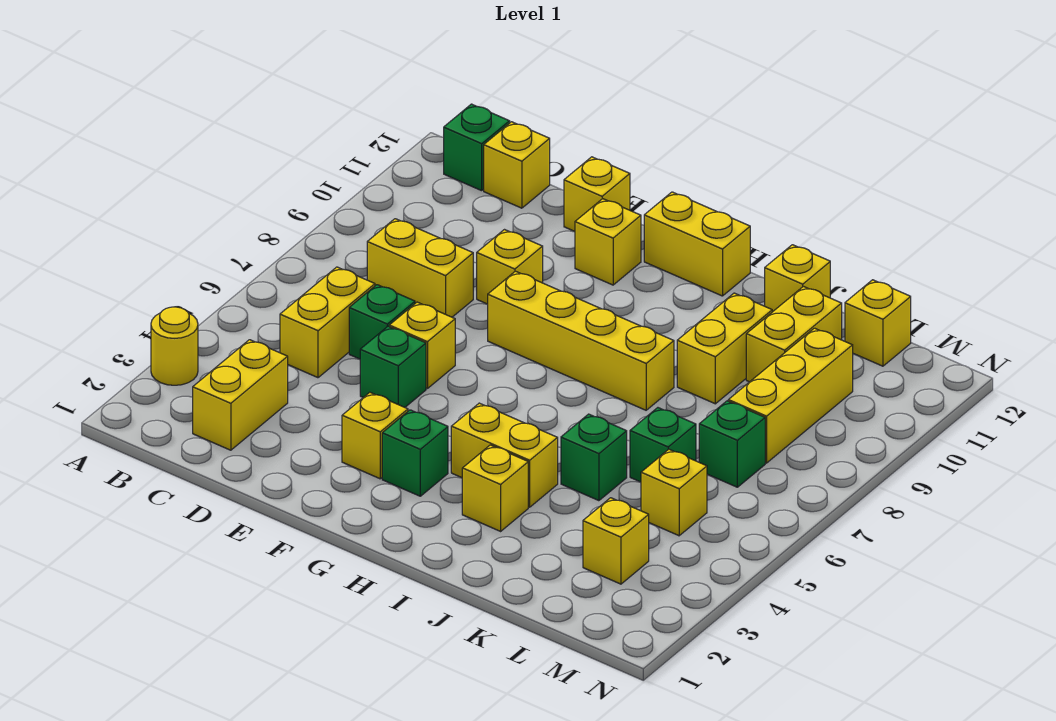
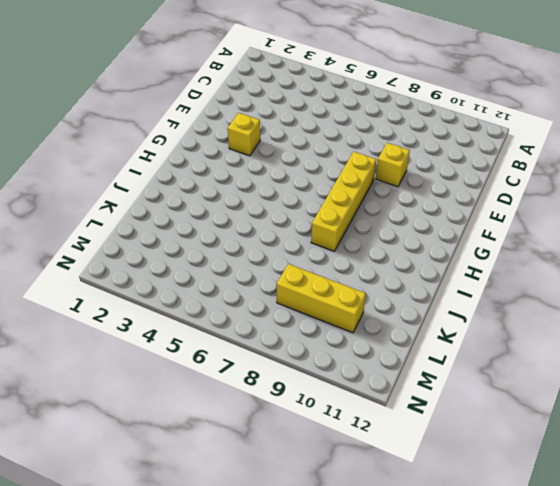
none -> yellow 1x1 round brick [151,307,198,385]
none -> green 1x1 brick [444,104,510,191]
none -> yellow 1x2 brick [193,340,288,450]

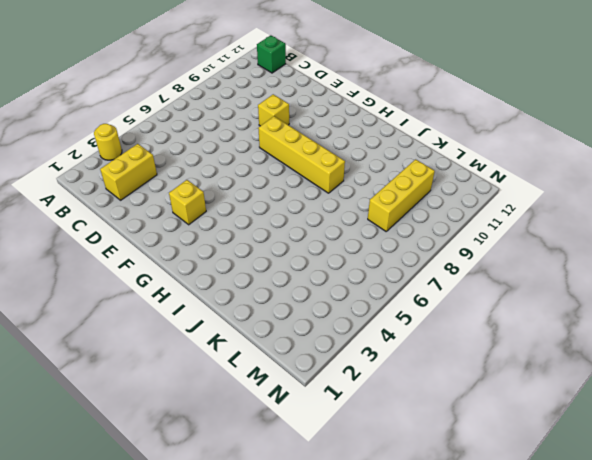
none -> yellow 1x2 brick [280,267,375,378]
none -> yellow 1x2 brick [367,219,473,317]
none -> yellow 1x1 brick [484,122,550,208]

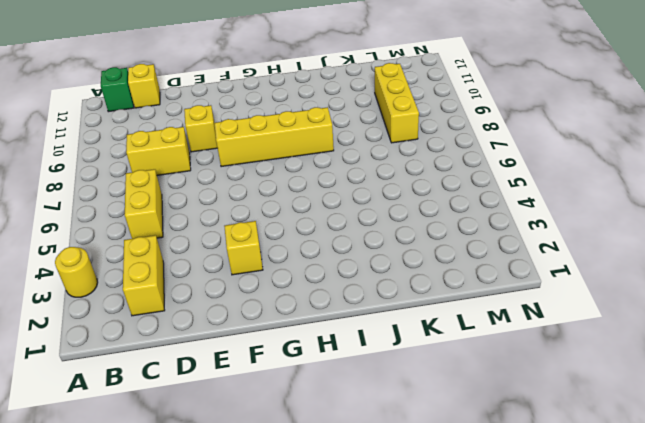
none -> green 1x1 brick [349,285,415,359]
none -> green 1x1 brick [360,326,426,407]
none -> yellow 1x1 brick [389,302,455,389]

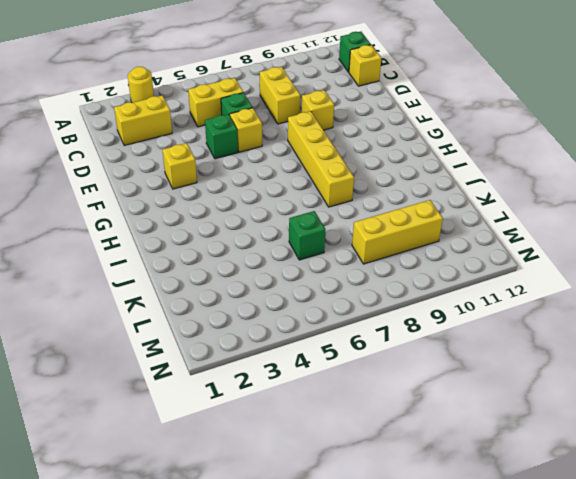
none -> yellow 1x1 brick [564,157,630,231]
none -> yellow 1x1 brick [575,199,641,285]
none -> green 1x1 brick [382,410,448,496]

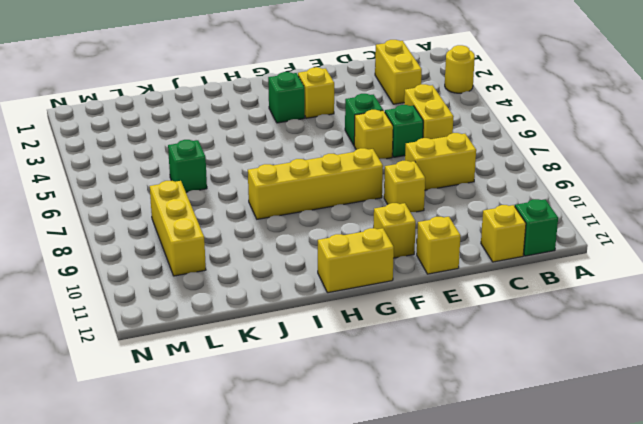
none -> yellow 1x2 brick [451,403,558,507]
none -> yellow 1x1 brick [462,445,528,531]
none -> green 1x1 brick [561,414,627,501]

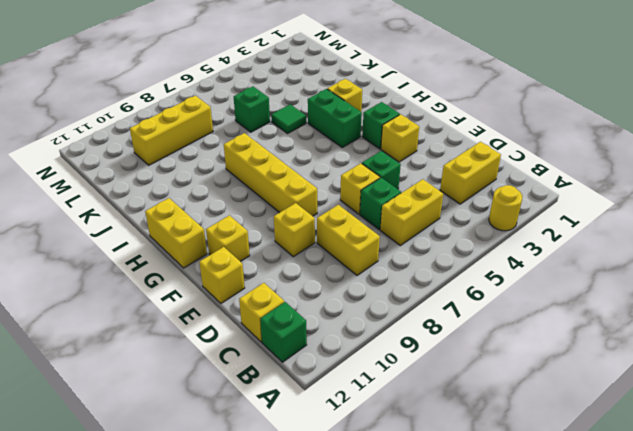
green 1x2 brick [308,89,362,147] -> yellow 1x2 brick [451,403,558,507]
green 1x1 tile [271,104,306,133] -> green 1x1 brick [561,414,627,501]
none -> yellow 1x2 brick [677,293,772,404]
none -> yellow 1x1 brick [765,245,830,312]
none -> yellow 1x2 brick [746,286,842,382]

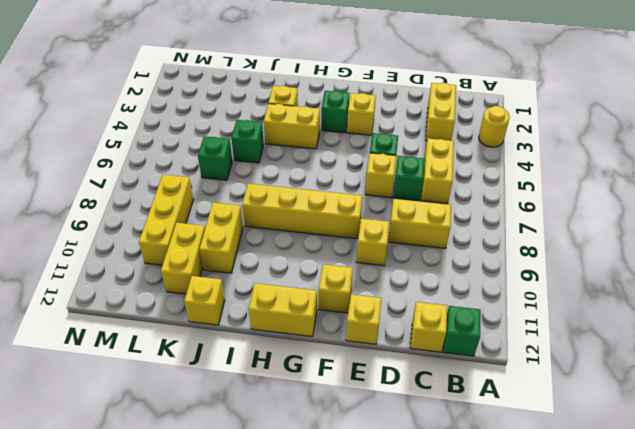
none -> yellow 1x1 brick [583,498,649,584]
none -> yellow 1x1 brick [641,449,707,536]
none -> green 1x1 brick [699,401,765,487]

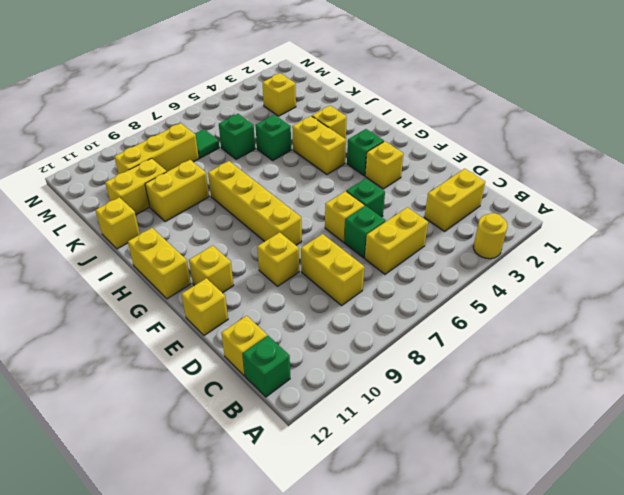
green 1x1 tile [195,129,219,158] -> green 1x1 brick [699,401,765,487]
none -> yellow 1x1 brick [641,449,707,536]
none -> yellow 1x1 brick [845,280,911,366]

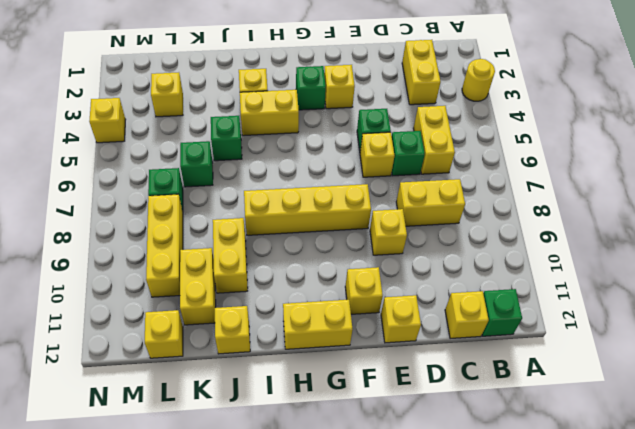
yellow 1x1 brick [89,98,126,143] -> yellow 1x1 brick moved to [641,449,707,536]

